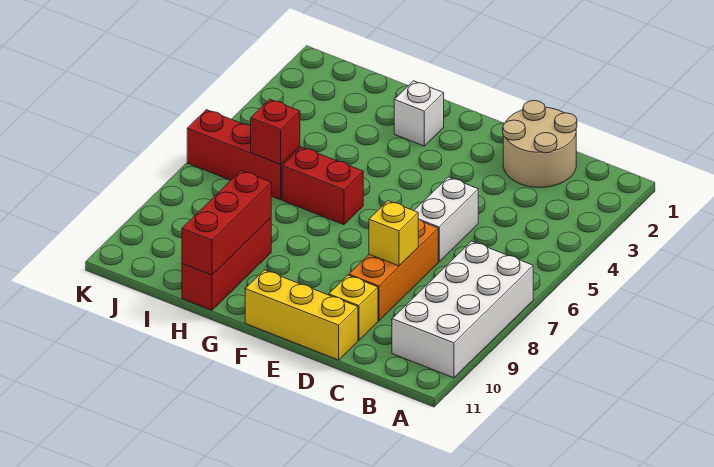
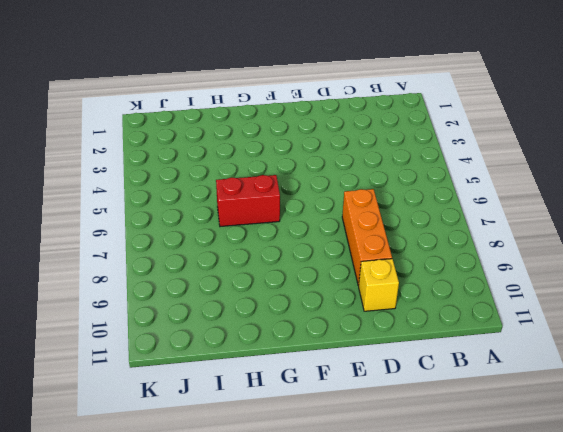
none -> white 2x4 brick [392,241,533,378]
none -> tan 2x2 round brick [503,101,577,187]
none -> white 1x2 brick [414,177,478,262]

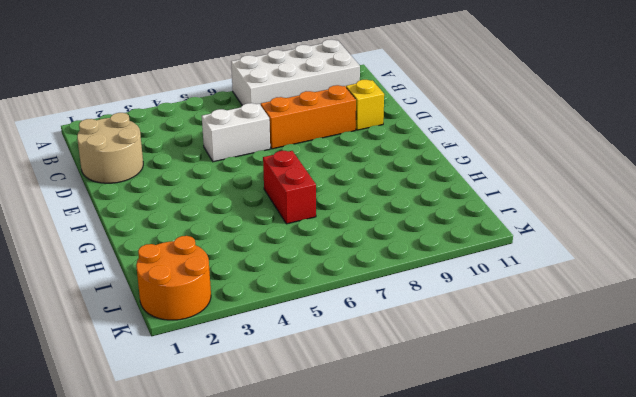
orange 2x2 round brick [136,236,211,320] -> none
none -> yellow 1x3 brick [245,270,358,360]
none -> white 1x1 brick [394,81,444,146]
none -> red 1x3 brick [182,218,271,310]

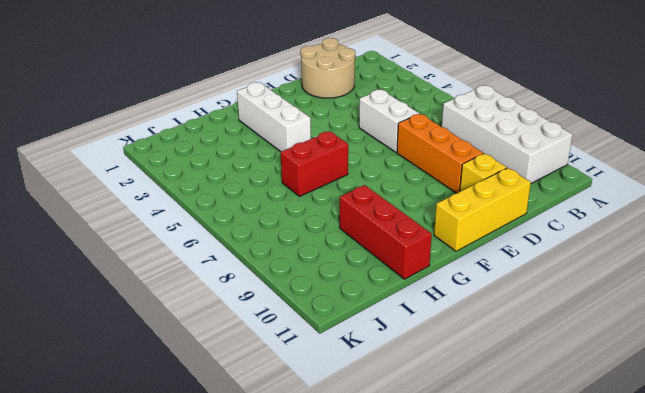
white 1x3 brick [237,82,311,152] -> white 1x1 brick [394,81,444,146]
none -> red 1x3 brick [187,110,300,200]
none -> yellow 1x1 brick [369,201,418,266]
none -> red 1x3 brick [182,171,271,275]

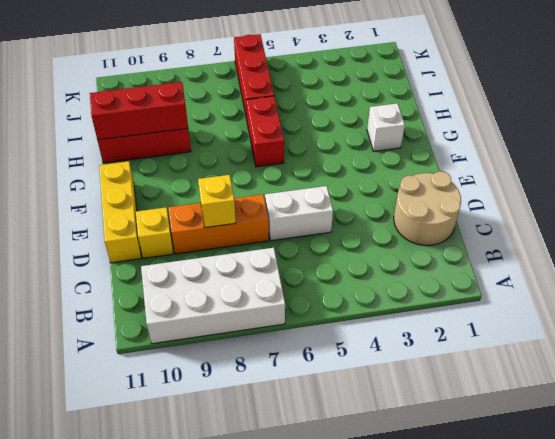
none -> red 1x1 brick [251,99,300,165]

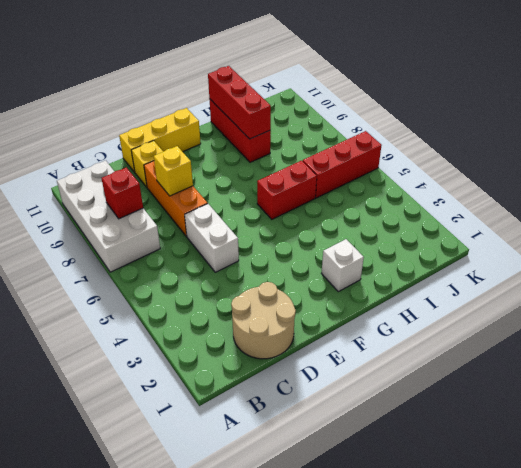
red 1x1 brick [102,167,143,219] -> red 1x1 brick moved to [251,99,300,165]

